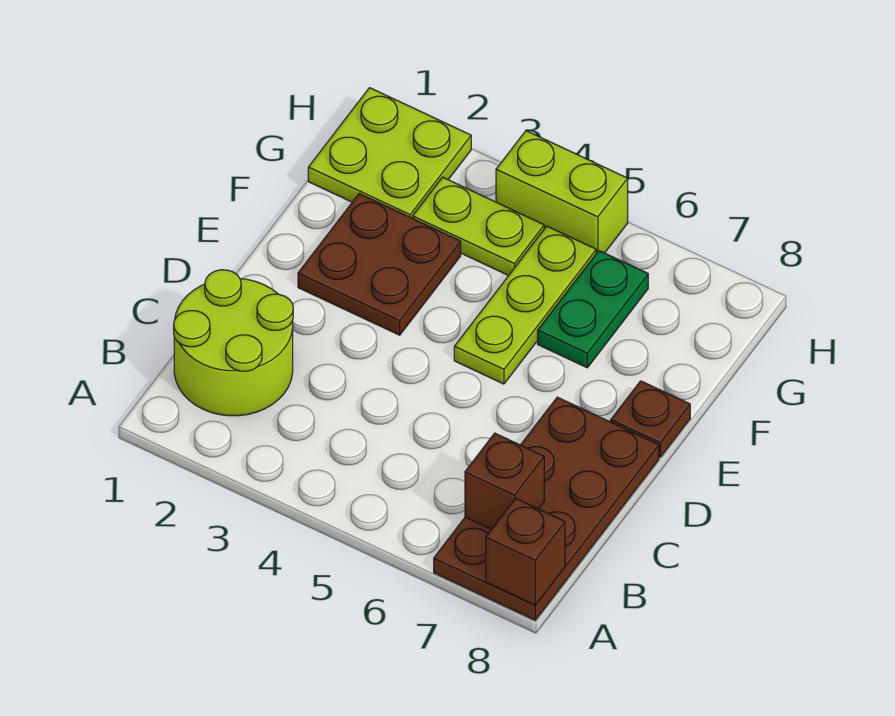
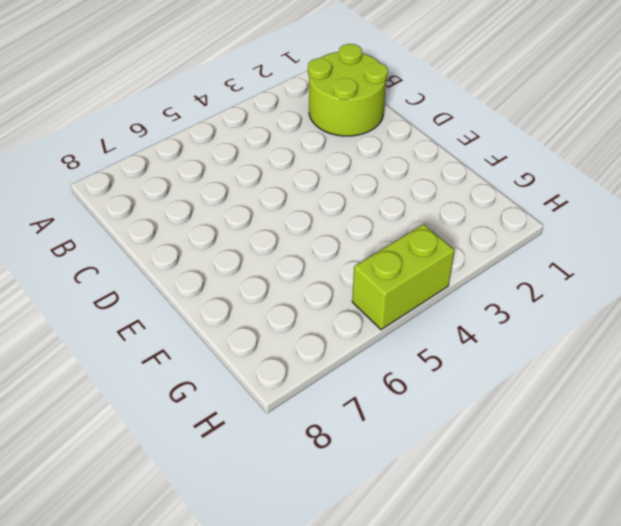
none -> brown 2x4 plate [434,397,659,620]
none -> brown 2x2 plate [298,194,461,335]

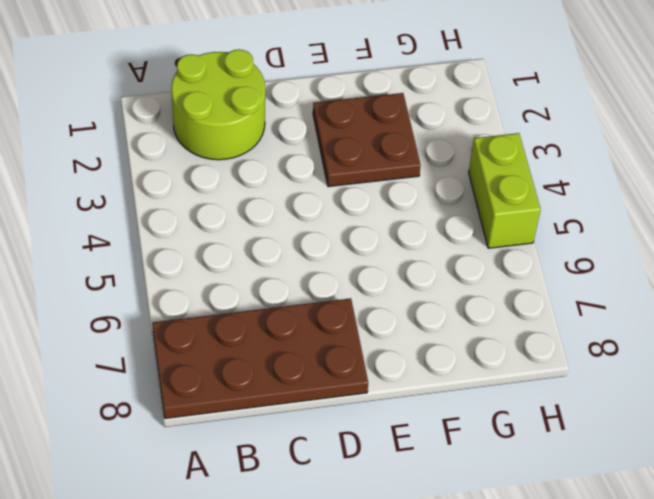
none -> lime 1x3 plate [454,226,596,384]
none -> brown 1x1 plate [611,381,690,457]

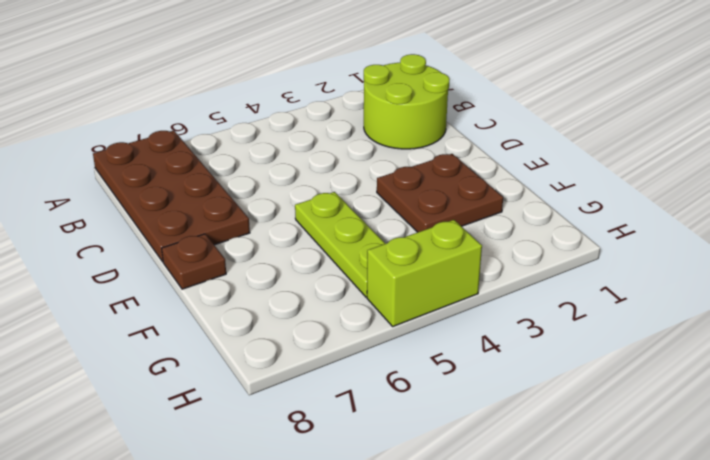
none -> green 1x2 plate [538,251,648,368]
none -> lime 2x2 plate [308,88,471,218]

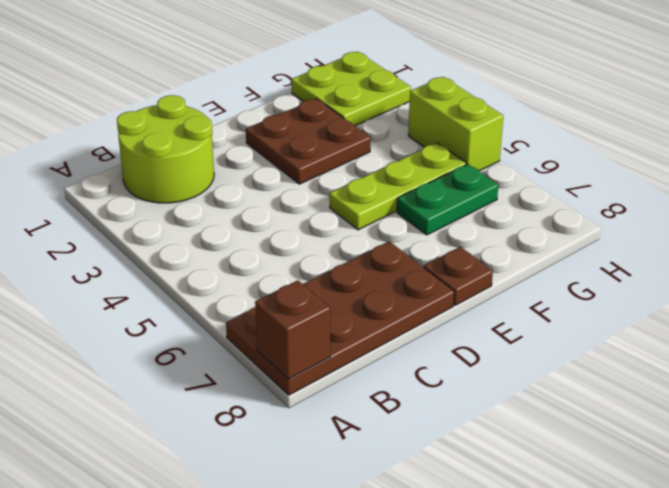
none -> lime 1x2 plate [413,177,544,276]
none -> brown 1x1 brick [465,433,544,529]

